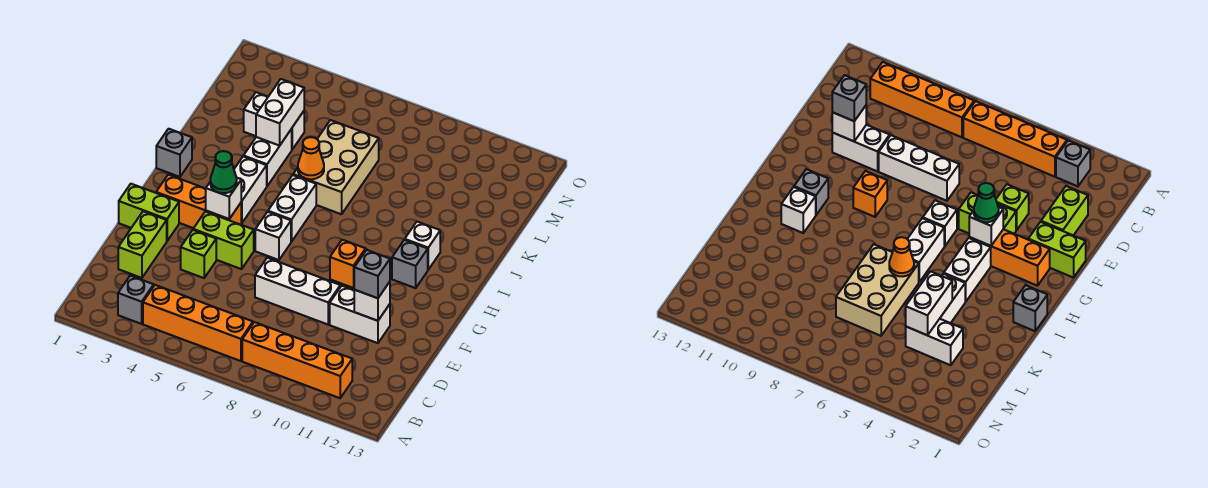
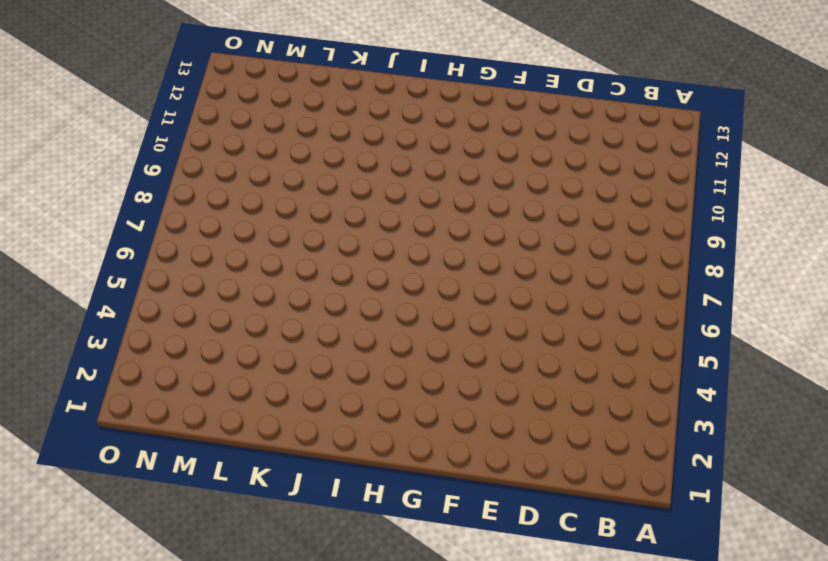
none -> grey 1x1 brick [118,276,154,324]
none -> orange 1x4 brick [143,285,253,361]
none -> orange 1x4 brick [242,322,352,398]

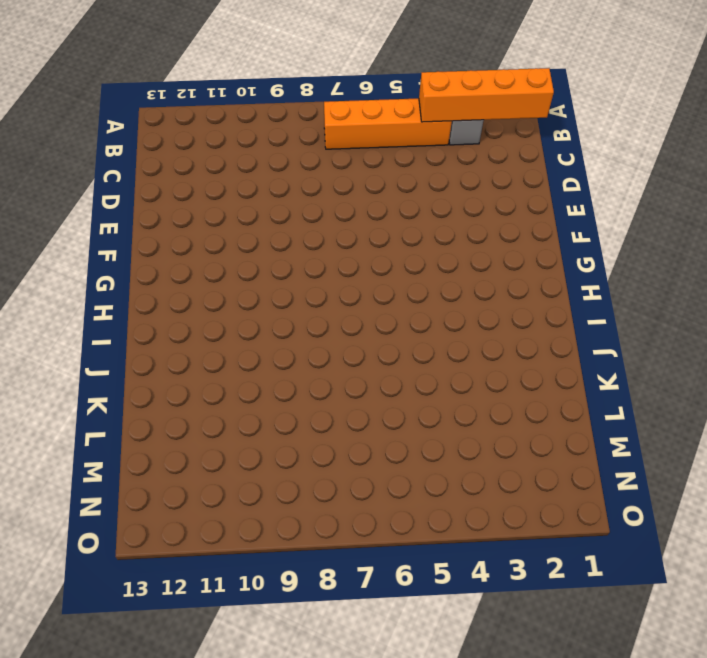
orange 1x4 brick [419,68,554,122] -> orange 1x4 brick moved to [242,322,352,398]
none -> lime 1x2 brick [118,211,167,278]
none -> lime 1x1 brick [181,230,216,278]
none -> white 1x3 brick [255,258,340,324]

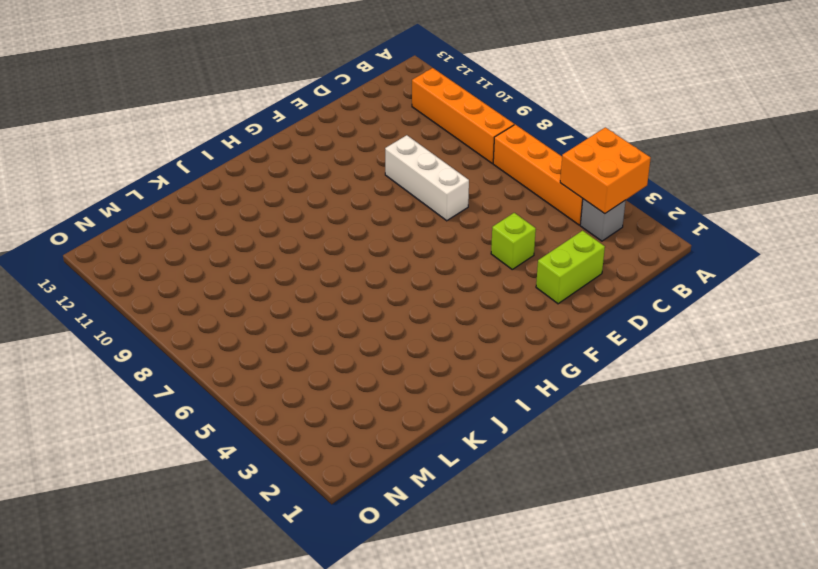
orange 2x2 brick [560,127,651,214] -> none
none -> white 1x2 brick [330,286,390,343]
none -> lime 1x2 brick [119,184,179,241]
none -> lime 1x2 brick [193,212,254,269]

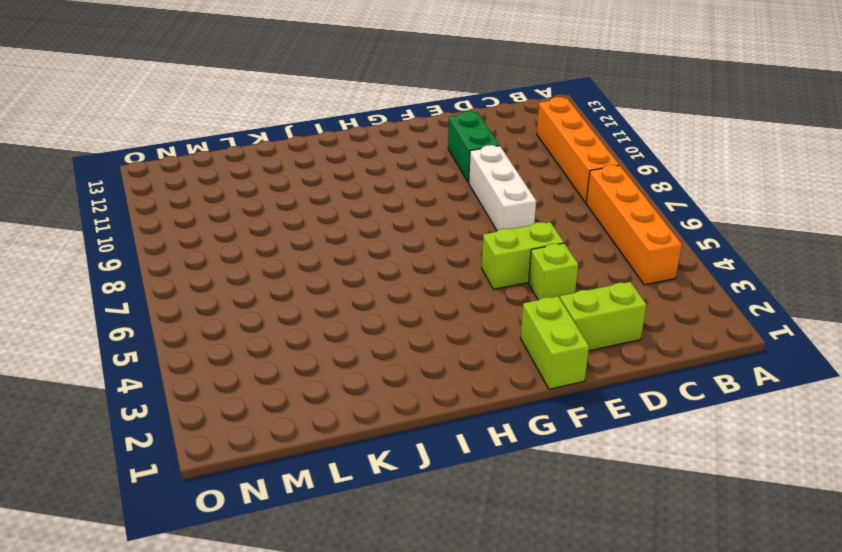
lime 1x2 brick [482,222,564,290] -> lime 1x2 brick turned to [193,212,254,269]
green 1x2 brick [448,111,499,182] -> white 1x2 brick [330,286,390,343]
none -> grey 1x1 brick [118,276,154,324]
none -> orange 1x3 brick [156,175,241,228]
none -> white 1x1 brick [255,212,291,260]

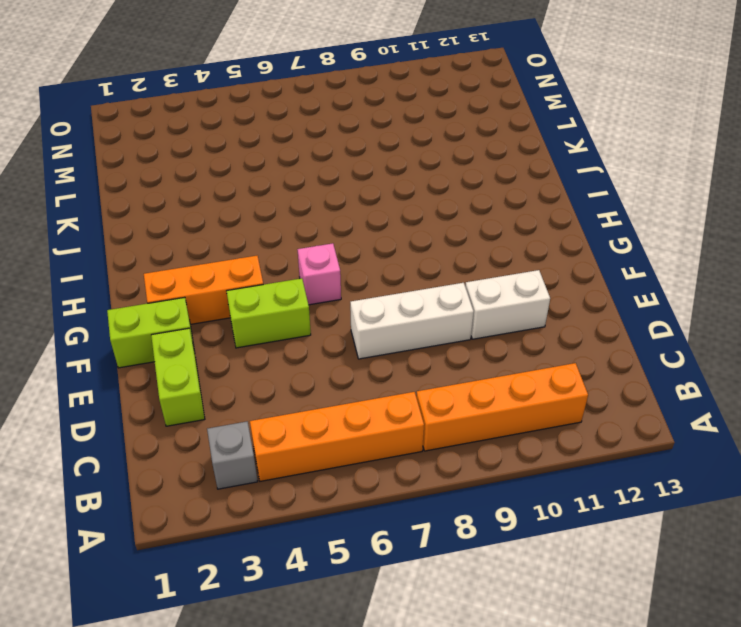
pink 1x1 brick [297,243,341,305] -> white 1x1 brick [255,212,291,260]
none -> lime 1x1 brick [181,230,216,278]
none -> orange 1x1 brick [330,240,366,288]
none -> white 1x2 brick [234,156,267,223]

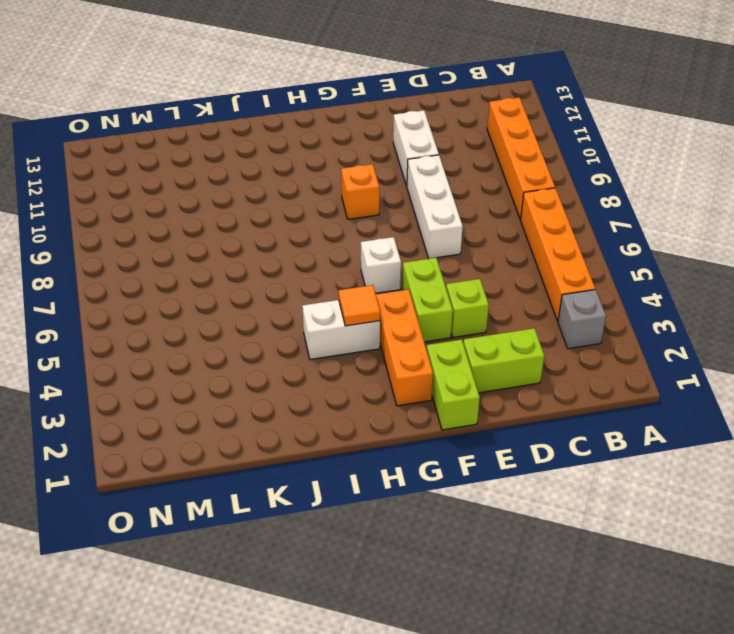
orange 1x1 tile [338,285,380,326] -> none
none -> white 1x2 brick [268,175,316,242]
none -> grey 1x1 brick [392,240,428,288]
none -> grey 1x1 brick [156,129,192,177]

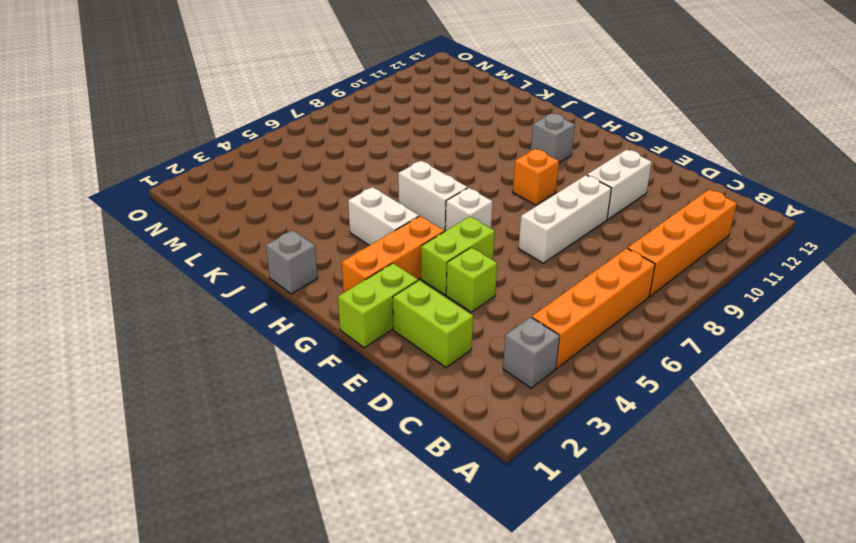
none -> white 1x1 brick [405,222,440,270]
none -> white 1x2 brick [244,129,292,186]
none -> tan 2x3 brick [293,120,379,214]

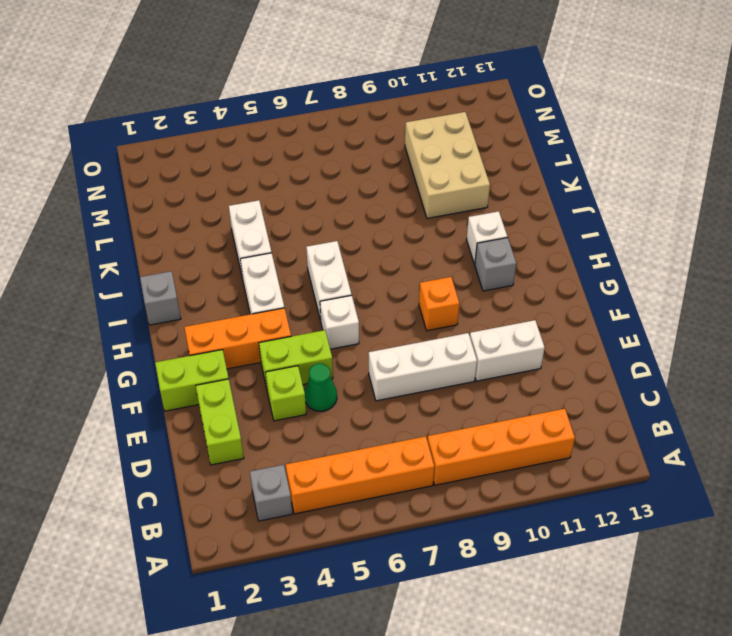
green 1x1 cone [304,364,337,411] -> green 1x1 cone moved to [210,151,237,193]
tan 2x3 brick [405,112,490,218] -> tan 2x3 brick moved to [293,120,379,214]
none -> white 1x2 brick [244,92,304,149]
none -> white 1x1 brick [354,282,390,321]
none -> white 1x1 brick [206,178,241,219]

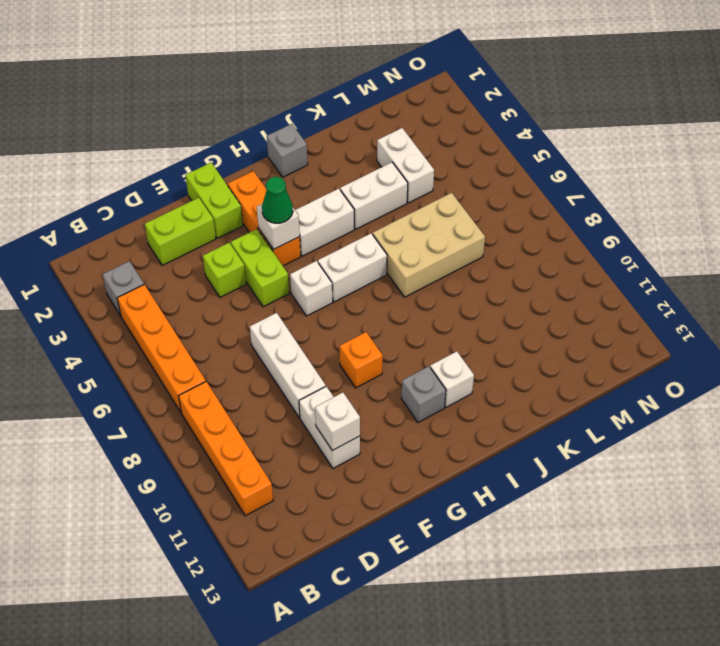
none -> orange 1x1 cone [298,137,324,179]
none -> white 1x2 brick [256,79,304,146]
none -> grey 1x1 brick [354,250,390,298]

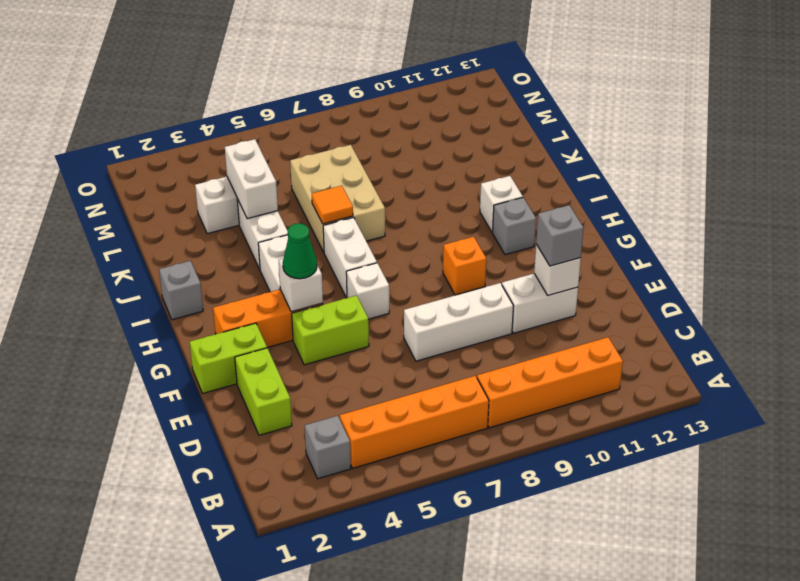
orange 1x1 tile [312,186,353,224] -> orange 1x1 cone [298,137,324,179]
none -> lime 1x1 brick [181,230,216,278]

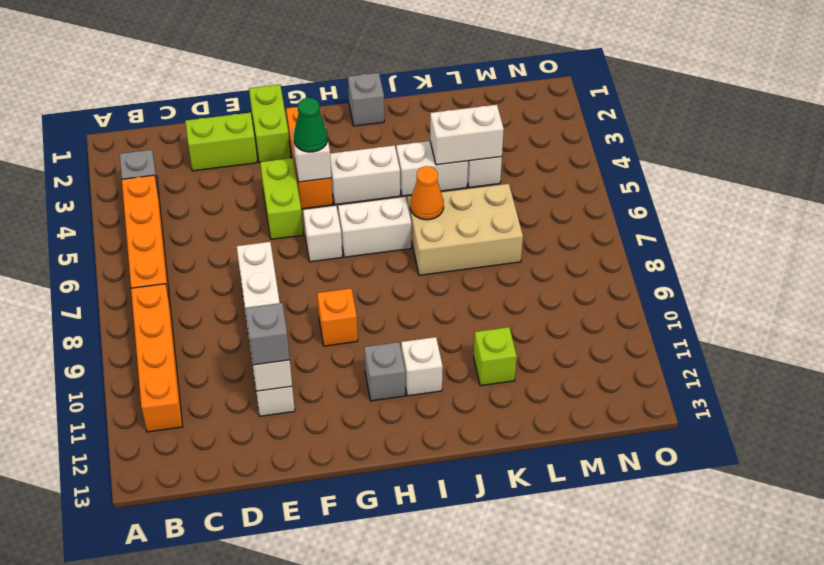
lime 1x1 brick [474,327,517,386] -> lime 1x1 brick moved to [181,230,216,278]

